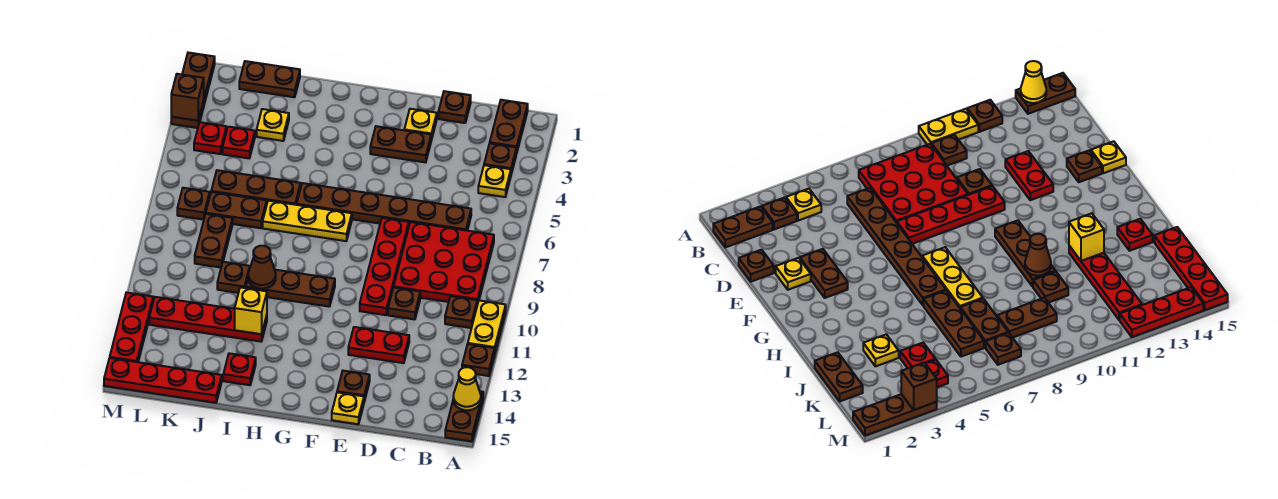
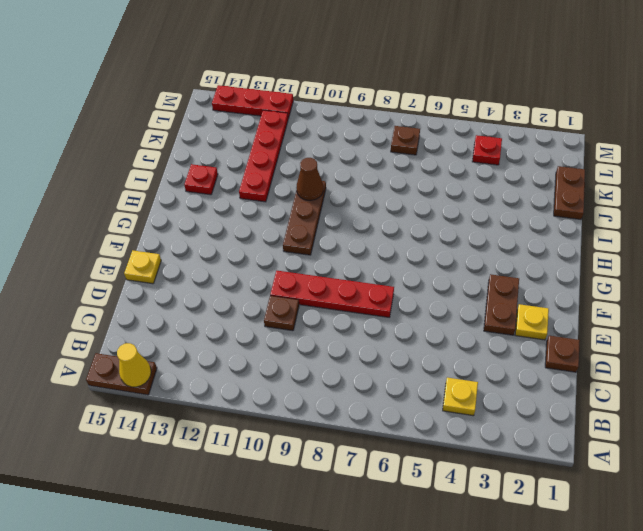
none -> yellow 1x2 plate [468,301,506,352]
none -> brown 1x1 plate [462,344,495,376]
none -> brown 1x2 plate [490,100,528,153]
none -> brown 1x1 plate [484,143,516,174]

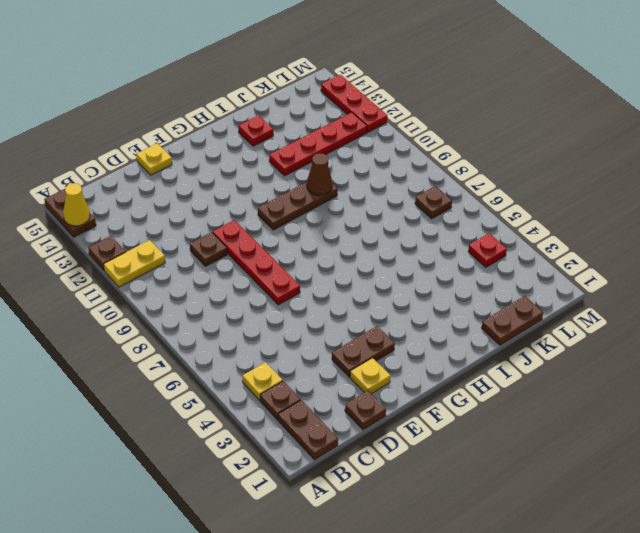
yellow 1x2 plate [104,240,165,287] -> yellow 1x2 plate turned to [468,301,506,352]
none -> red 3x3 plate [394,222,494,305]
none -> brown 1x1 plate [445,296,477,328]
none -> brown 1x6 plate [297,183,471,231]
none -> red 1x2 plate [348,327,409,363]

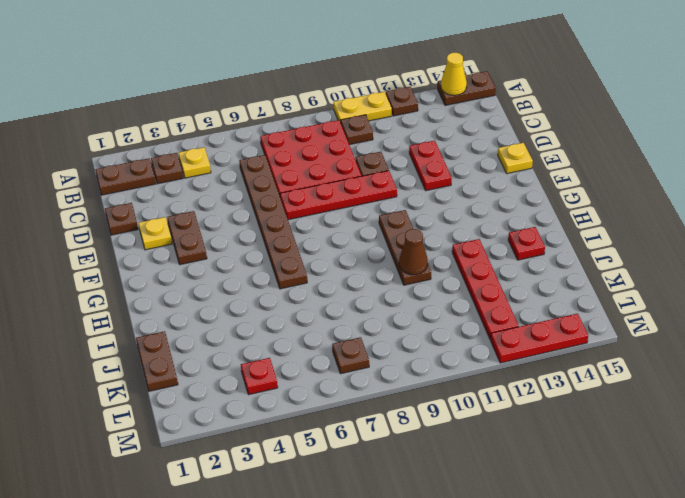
none -> brown 1x1 plate [337,371,370,401]
none -> yellow 1x3 plate [263,201,352,241]
none -> brown 1x3 plate [211,170,301,205]
none -> yellow 1x1 plate [257,109,289,141]

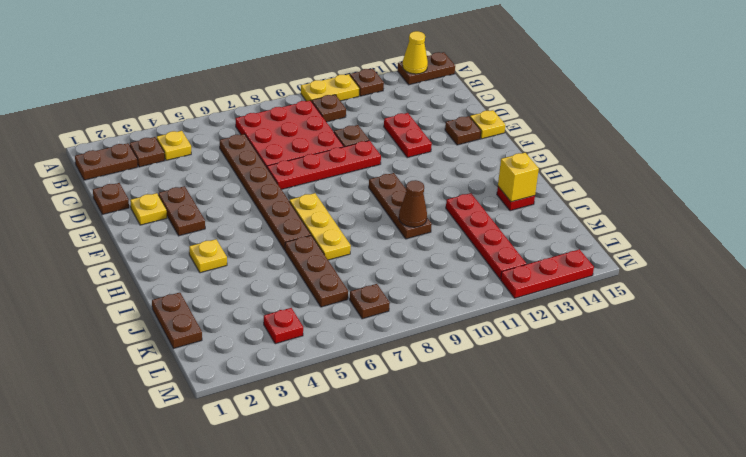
yellow 1x1 plate [189,239,227,273] -> yellow 1x1 plate moved to [257,109,289,141]
yellow 1x1 brick [498,153,539,202] -> yellow 1x1 brick moved to [235,287,267,334]
none -> brown 1x2 plate [206,192,267,228]
none -> brown 1x1 plate [217,262,250,293]
none -> red 1x4 plate [104,358,222,403]
none -> red 1x1 plate [223,127,255,158]

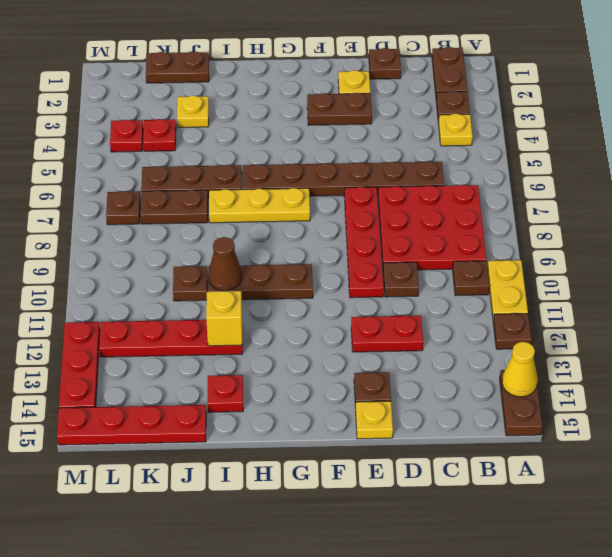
none -> brown 1x2 plate [195,214,233,268]
none -> brown 1x3 plate [171,53,215,128]
none -> brown 1x1 brick [171,74,204,121]

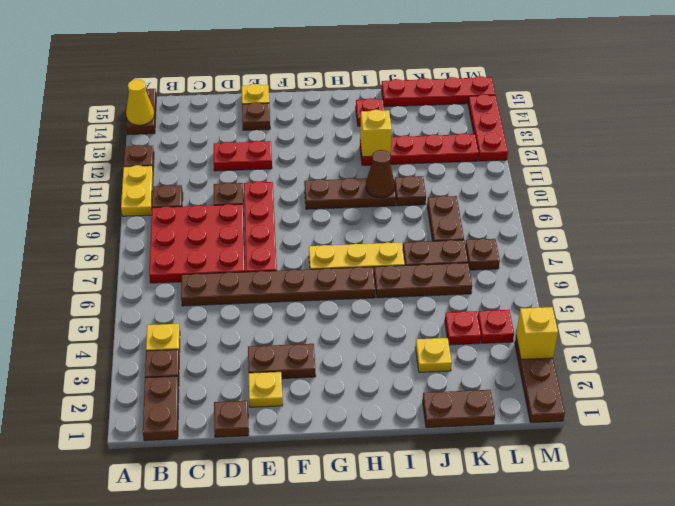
yellow 1x1 brick [516,307,558,359] -> brown 1x1 brick [171,74,204,121]

